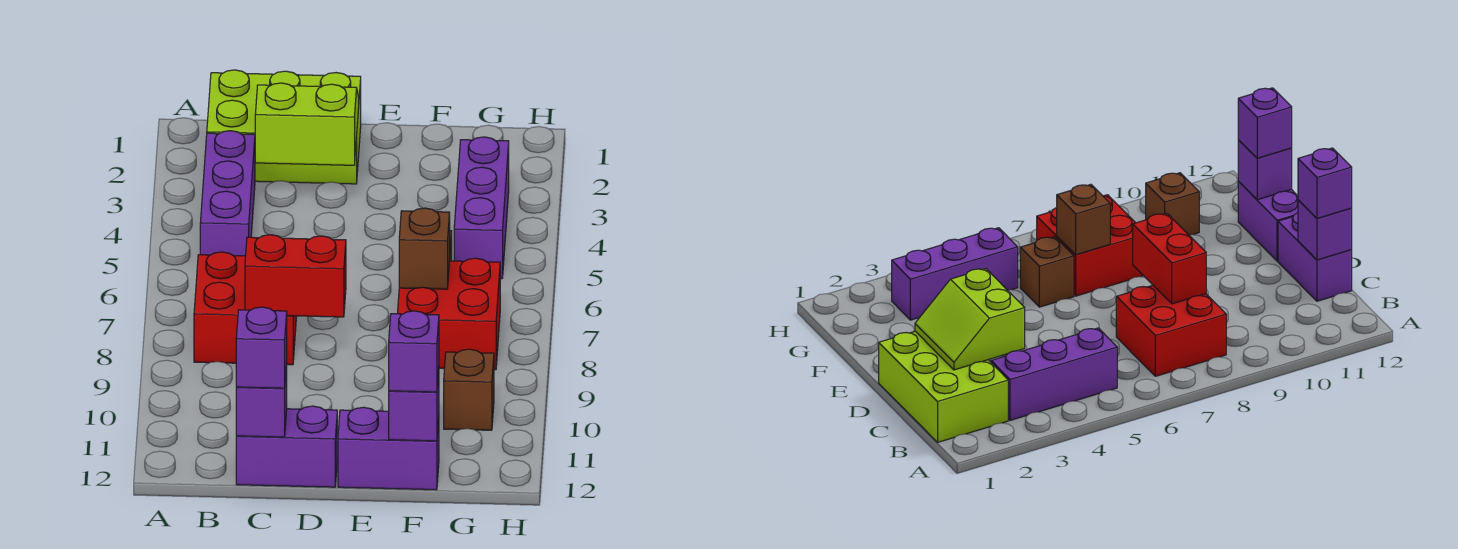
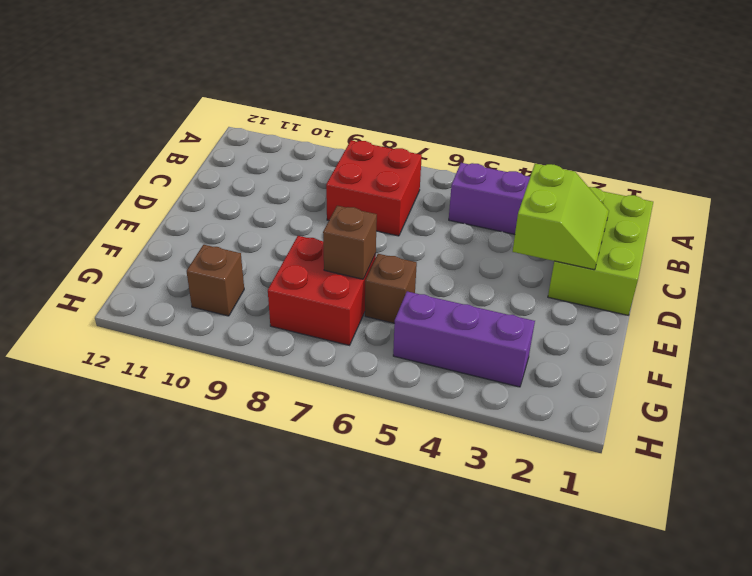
none -> purple 1x2 brick [236,406,337,487]
none -> purple 1x2 brick [338,407,439,490]
none -> red 1x2 brick [245,235,346,317]

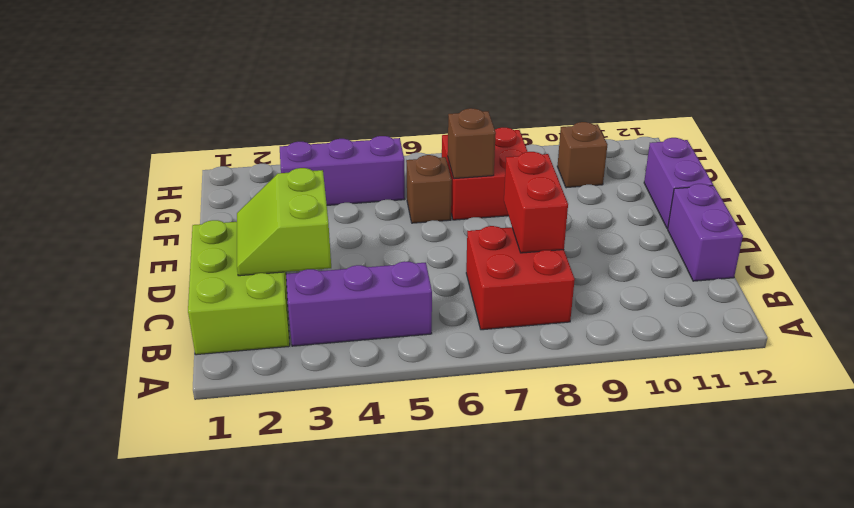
none -> purple 1x1 brick [236,363,287,437]
none -> purple 1x1 brick [389,370,439,441]
none -> purple 1x1 brick [236,307,287,388]

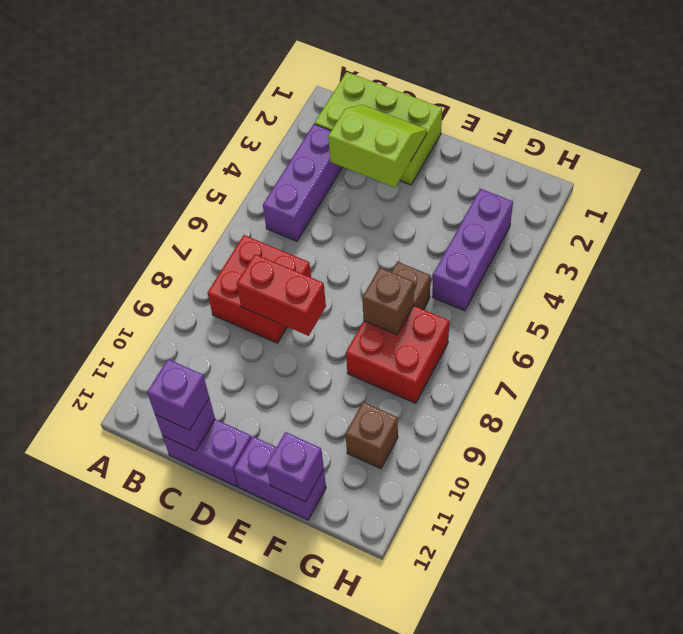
none -> purple 1x1 brick [389,311,439,392]

